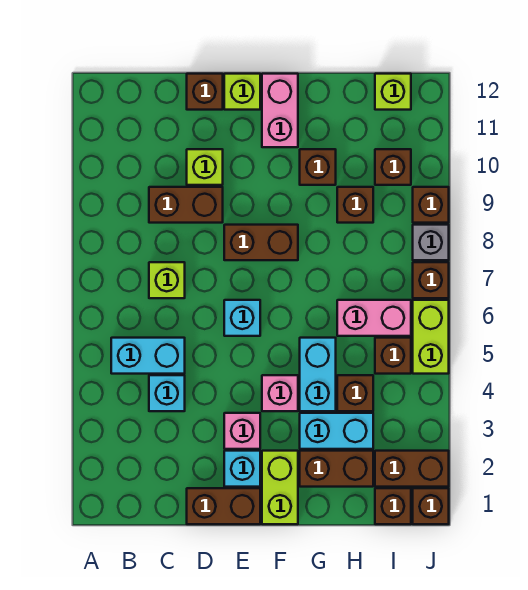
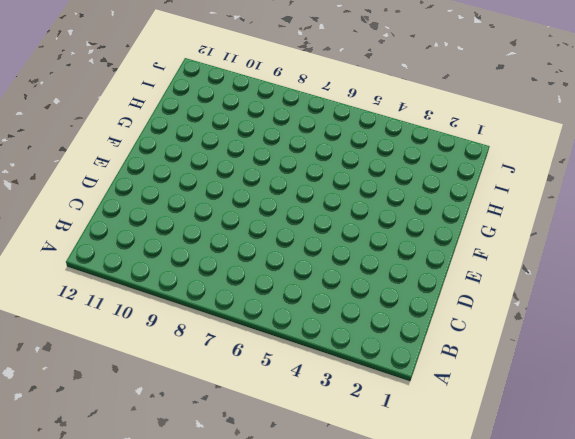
none -> cyan 1x2 brick [111,338,185,374]
none -> cyan 1x1 brick [149,375,185,411]
none -> lime 1x1 brick [149,262,185,298]
none -> brown 1x2 brick [149,187,223,223]

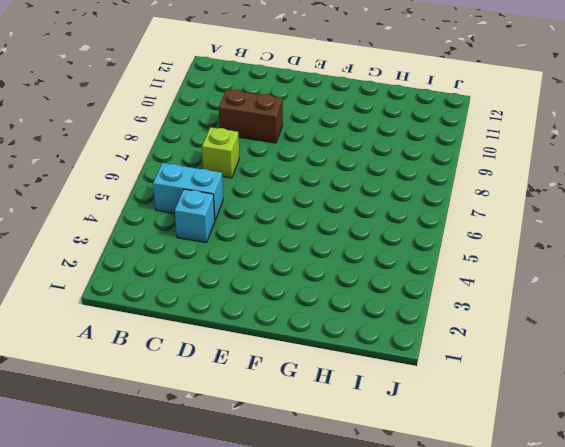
none -> brown 1x2 brick [187,488,260,524]
none -> lime 1x1 brick [187,149,223,185]
none -> brown 1x1 brick [187,74,223,110]
none -> cyan 1x1 brick [224,451,260,487]

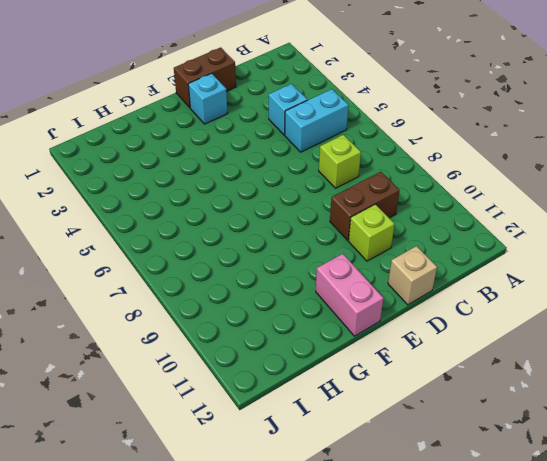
tan 1x1 brick [388,246,437,305] -> brown 1x1 brick [187,74,223,110]
none -> pink 1x1 brick [224,413,260,449]
none -> cyan 1x1 brick [224,300,260,336]
none -> brown 1x2 brick [224,225,298,260]
none -> lime 1x1 brick [224,74,260,110]

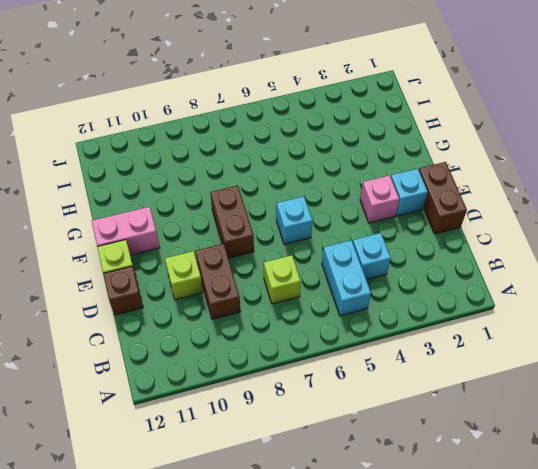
none -> lime 1x2 brick [262,451,298,524]
none -> pink 1x1 brick [262,375,298,411]
none -> brown 1x2 brick [300,451,373,487]
none -> cyan 1x2 brick [300,413,373,449]

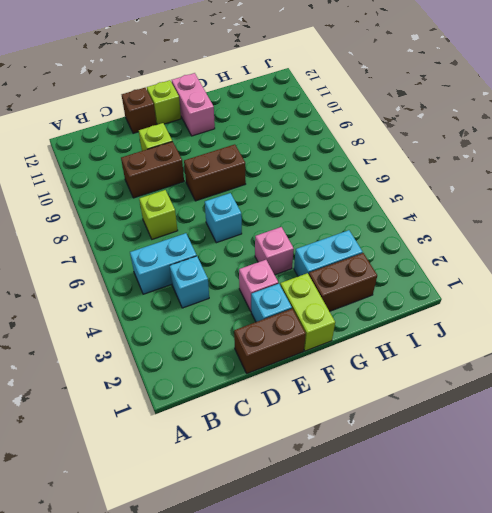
none -> cyan 1x2 brick [300,338,336,411]
none -> brown 1x1 brick [300,149,336,185]
none -> brown 1x1 brick [337,375,373,411]
none -> pink 1x2 brick [337,300,411,336]

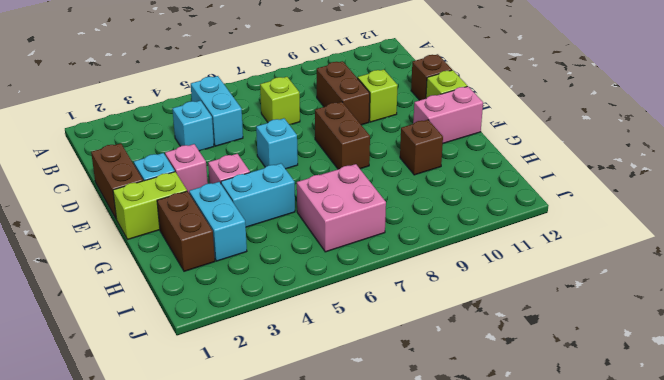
pink 2x2 brick [297,164,386,252] -> pink 1x2 brick [337,300,411,336]
none -> brown 1x1 brick [337,375,373,411]
none -> brown 1x1 brick [337,187,373,223]
none -> brown 1x1 brick [375,488,411,524]
none -> brown 1x2 brick [375,451,449,487]

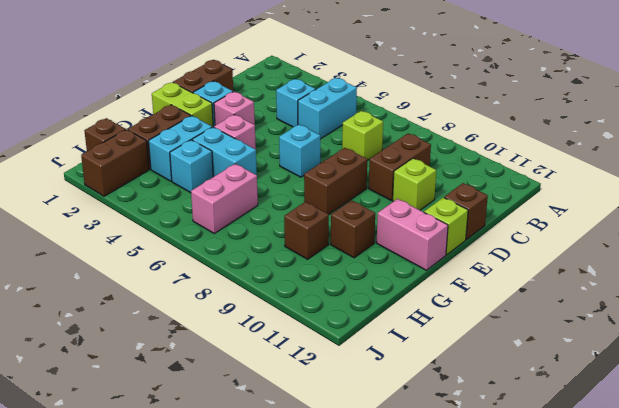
cyan 1x1 brick [170,140,213,193] -> brown 1x1 brick [337,375,373,411]
none -> brown 1x1 brick [375,338,411,374]
none -> brown 1x1 brick [375,149,411,185]
none -> lime 1x1 brick [375,74,411,110]
none -> brown 1x1 brick [413,488,449,524]

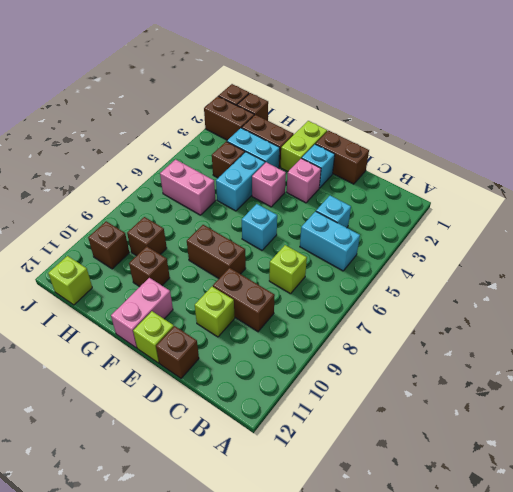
none -> brown 1x1 brick [375,338,411,374]
none -> lime 1x2 brick [413,300,449,374]
none -> brown 1x1 brick [413,262,449,298]
none -> grey 1x1 brick [413,225,449,260]

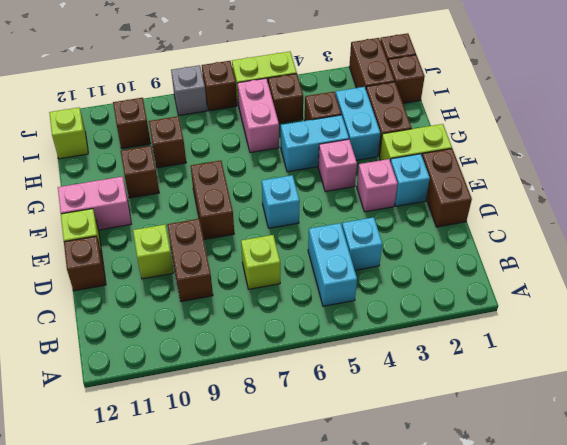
none -> brown 1x1 brick [413,187,449,223]

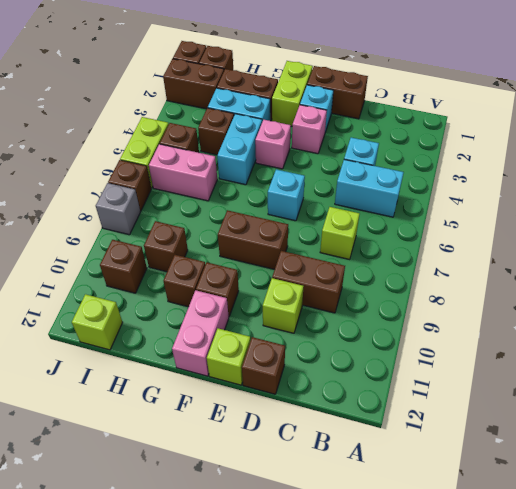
brown 1x1 brick [196,262,239,316] -> brown 1x1 brick moved to [413,187,449,223]

